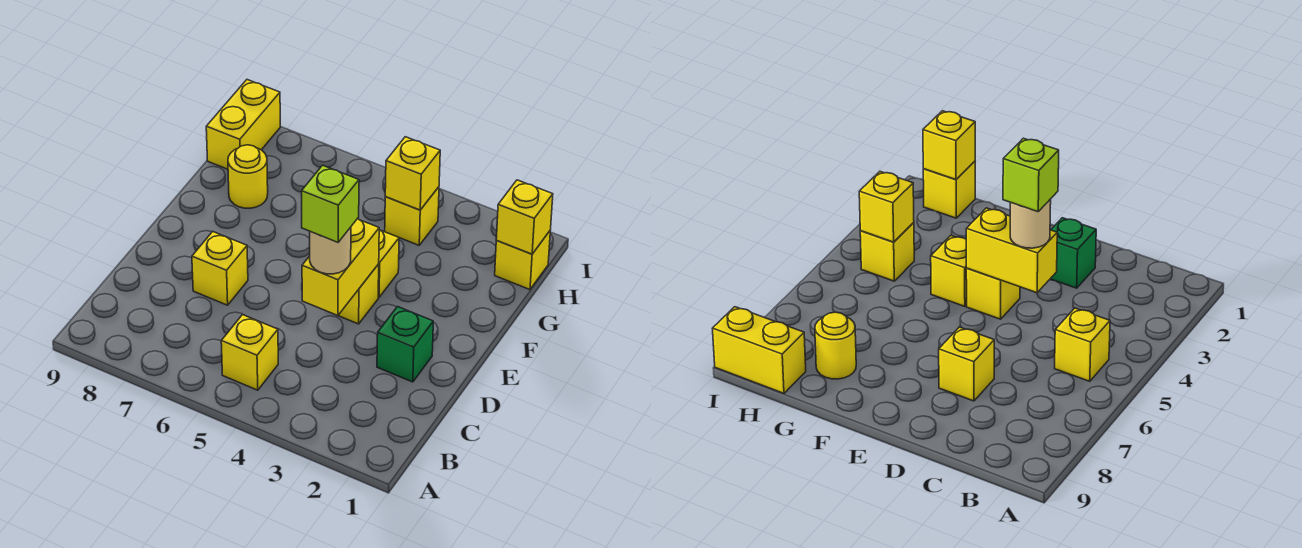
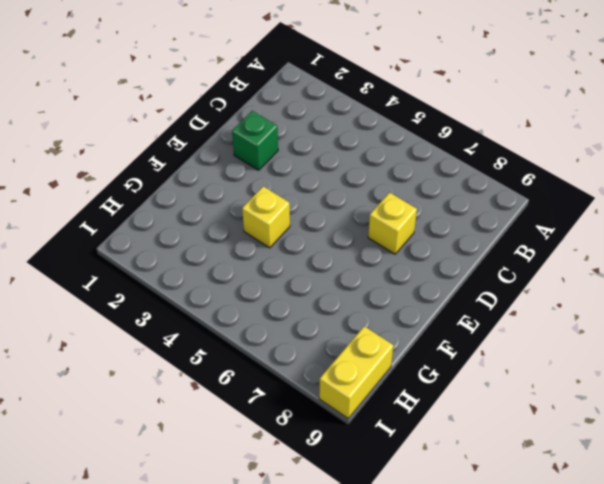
none -> yellow 1x1 brick [221,315,278,390]
none -> yellow 1x1 brick [338,264,379,324]
none -> yellow 1x1 round brick [228,145,268,208]

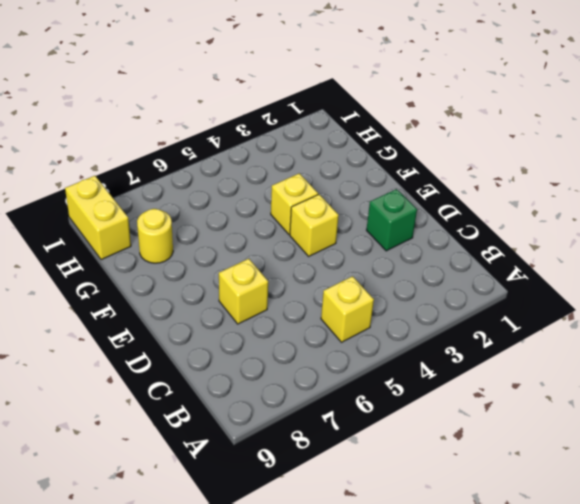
none -> yellow 1x1 brick [495,231,550,290]
none -> yellow 1x1 brick [385,187,439,245]
none -> yellow 1x2 brick [302,219,379,316]

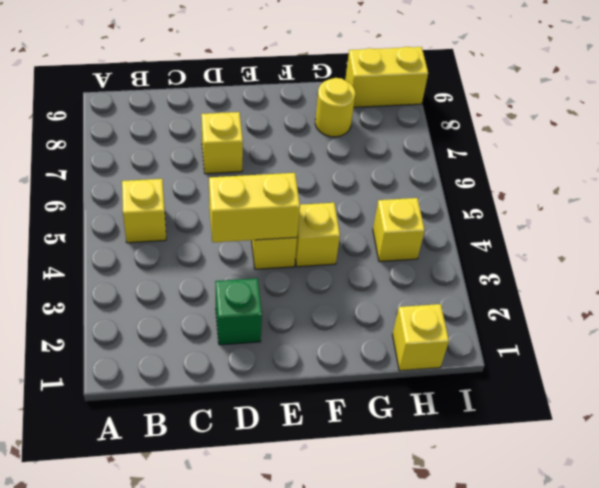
none -> yellow 1x1 brick [496,180,553,254]
none -> yellow 1x1 brick [385,137,440,210]
none -> tan 1x1 round brick [310,227,351,274]

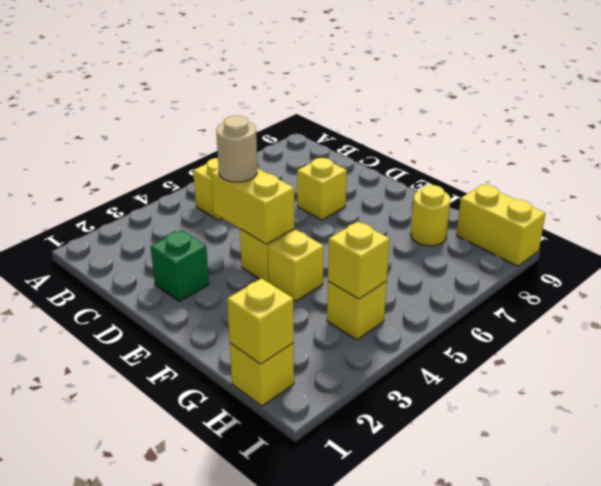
none -> lime 1x1 brick [302,165,359,242]

